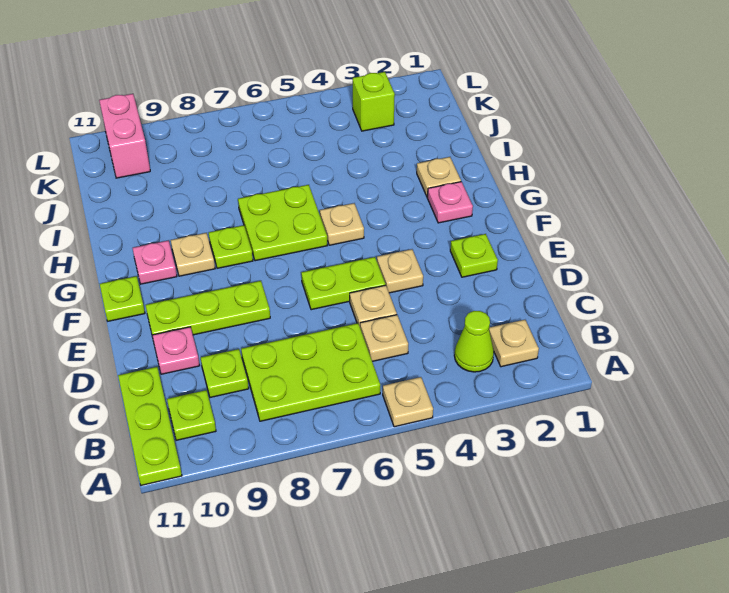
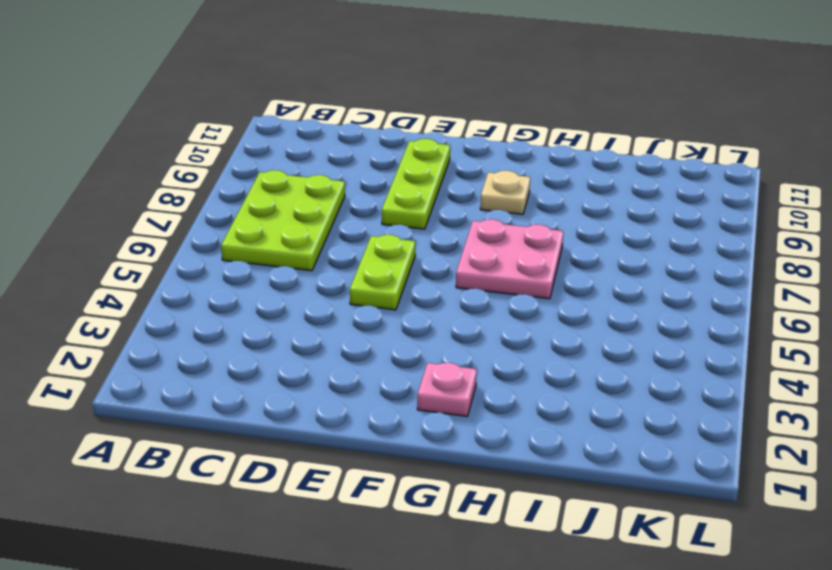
pink 2x2 plate [456,219,563,299] -> lime 2x2 plate [238,185,327,261]
none -> tan 1x1 plate [383,377,433,427]
none -> lime 1x3 plate [118,367,182,485]
none -> tan 1x1 plate [489,320,539,367]

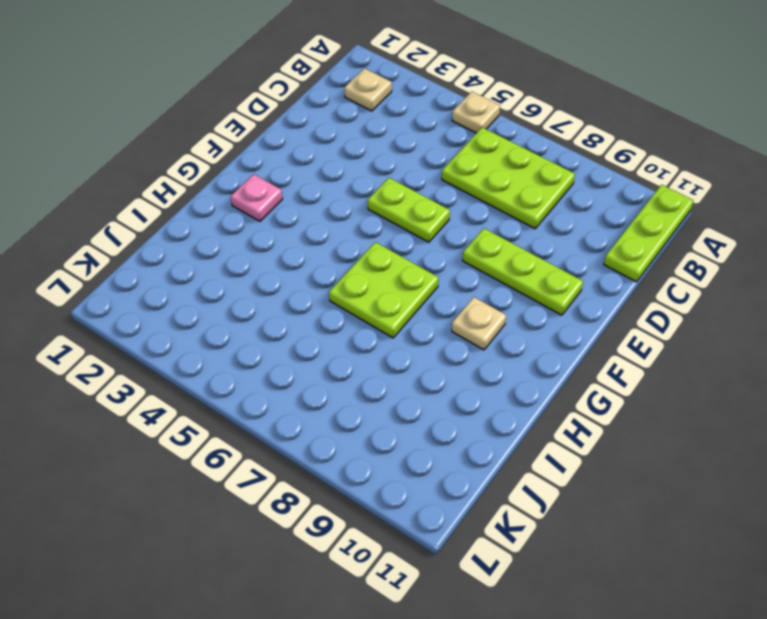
none -> lime 1x1 cone [454,311,494,372]
none -> lime 1x1 plate [167,390,216,440]
none -> tan 1x1 plate [360,315,408,361]

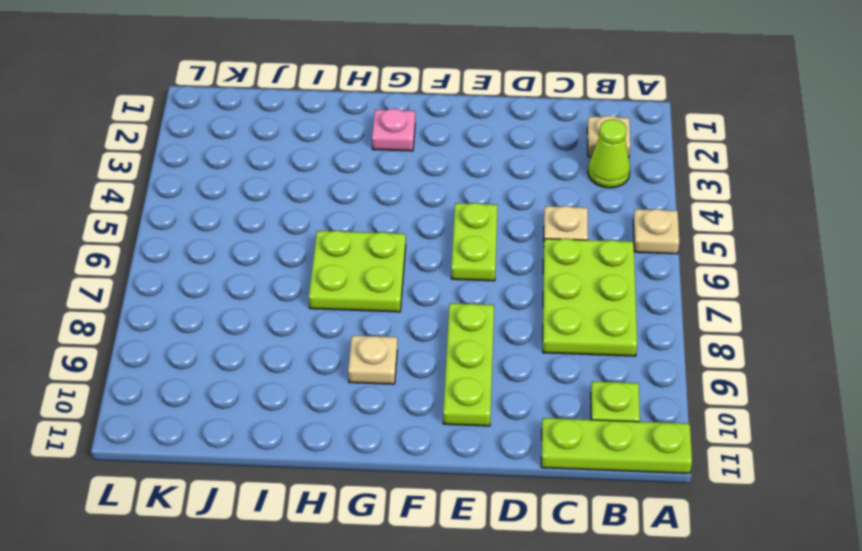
none -> lime 1x1 plate [201,349,249,397]
none -> tan 1x1 plate [350,285,397,326]
none -> pink 1x1 plate [152,327,200,374]

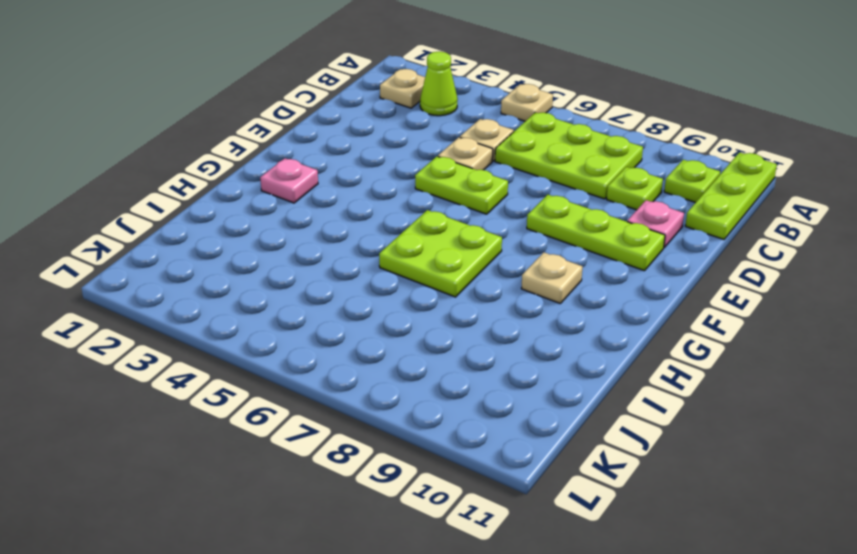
none -> lime 1x1 plate [450,234,498,277]
none -> tan 1x1 plate [377,249,423,293]
none -> lime 1x1 plate [100,276,145,321]

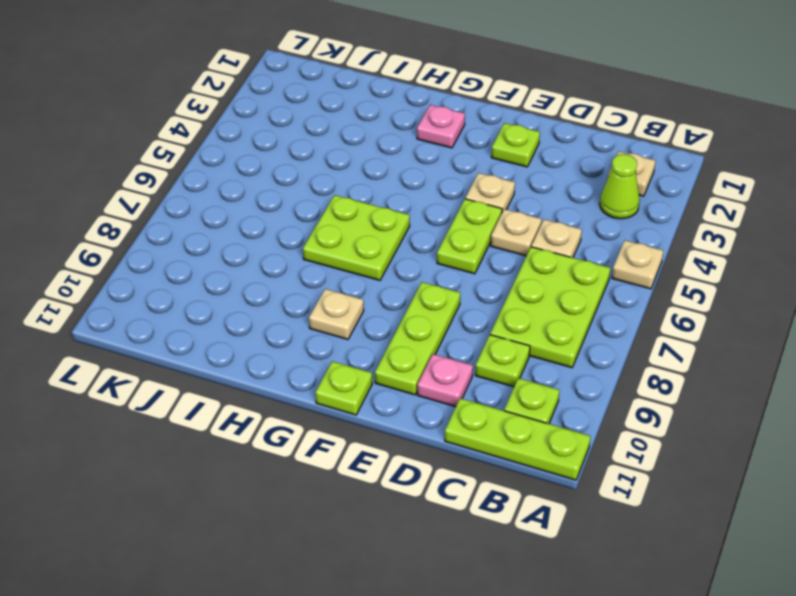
none -> tan 1x1 plate [320,203,364,245]
none -> lime 1x1 plate [209,225,253,268]
none -> pink 1x1 plate [133,240,177,284]

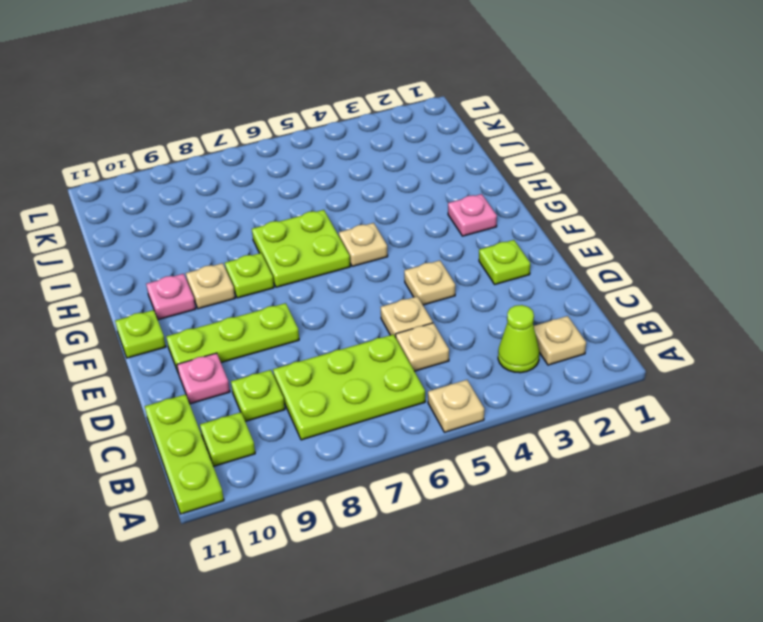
none -> lime 1x2 plate [301,257,385,310]
none -> tan 1x1 plate [417,157,461,197]
none -> lime 1x1 brick [353,72,395,131]

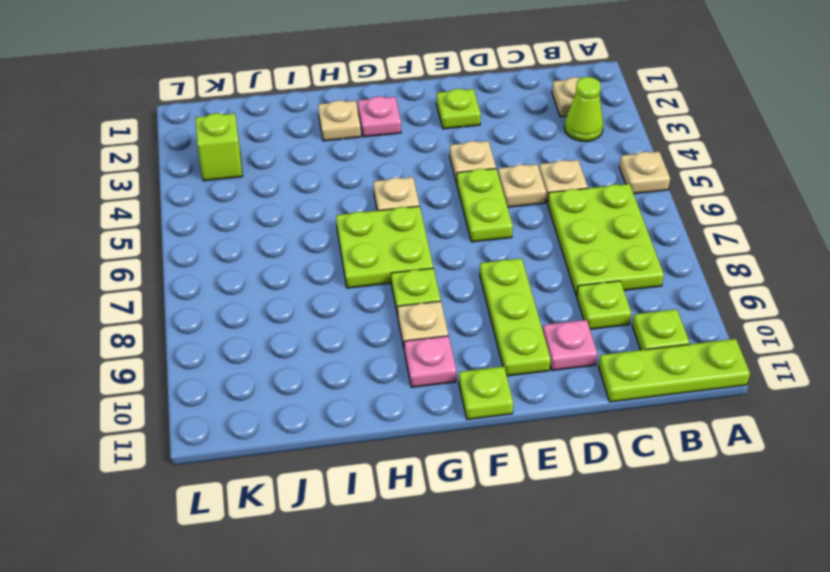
none -> pink 1x2 brick [99,94,150,178]

